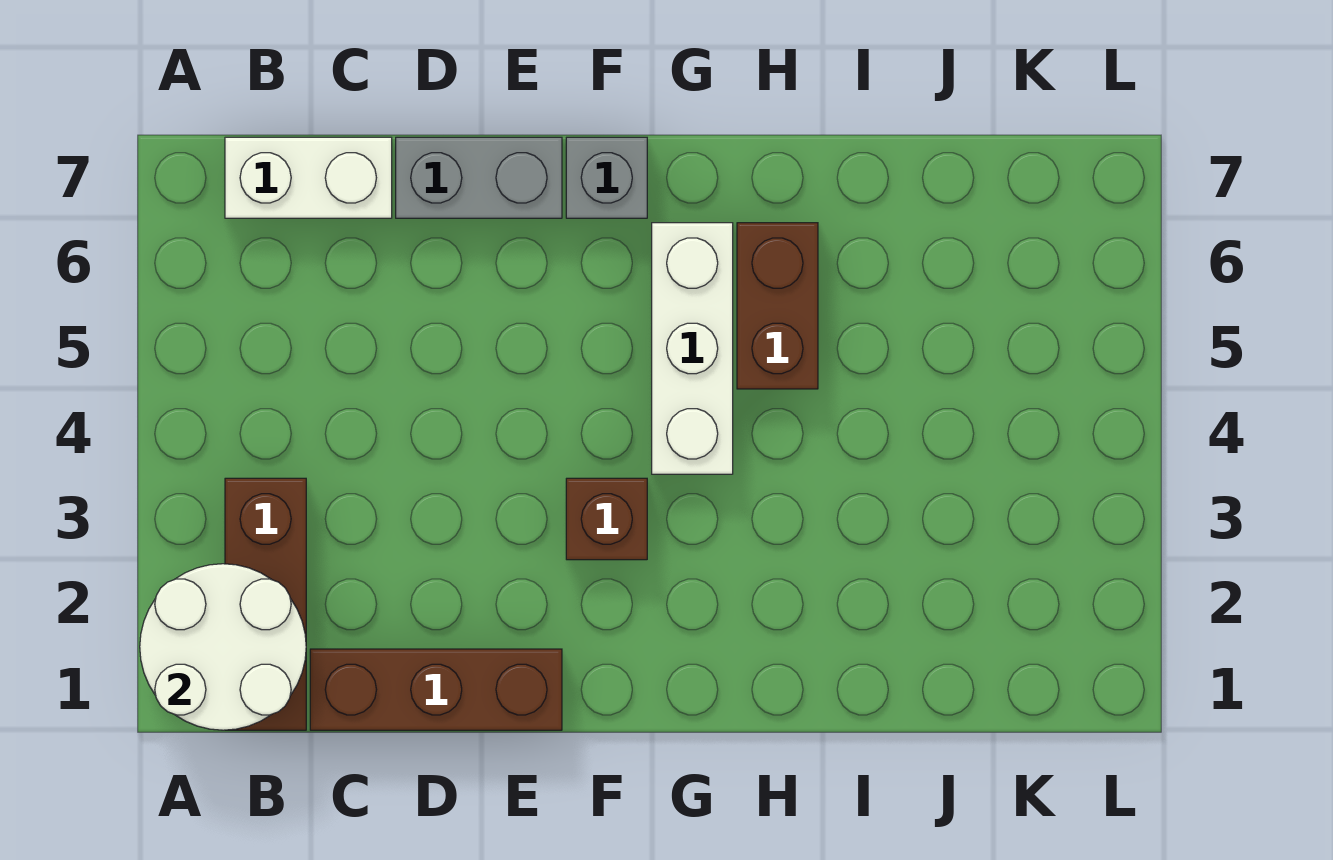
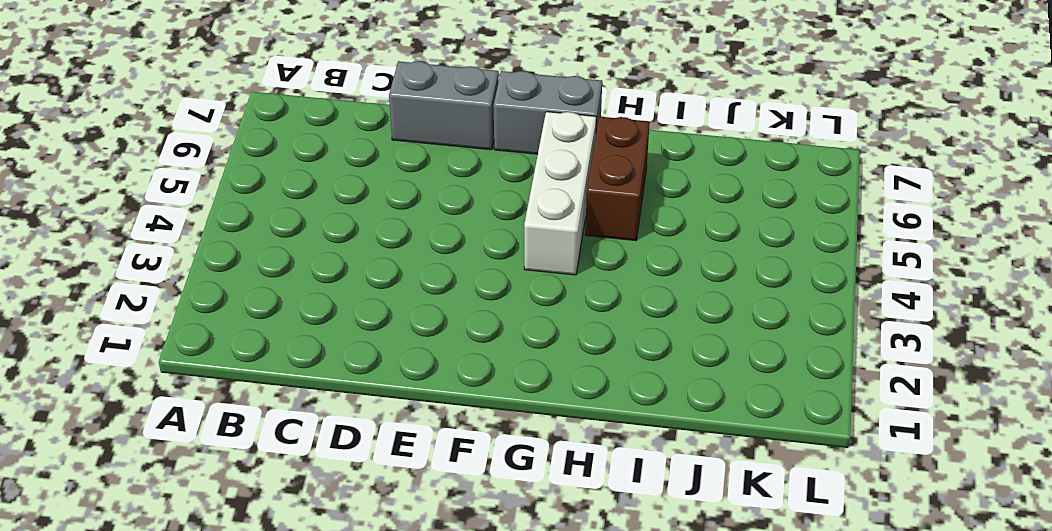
grey 1x2 brick [494,71,602,154] -> grey 1x1 brick [566,137,647,218]
none -> brown 1x3 brick [225,478,306,730]
none -> white 1x2 brick [225,137,392,218]

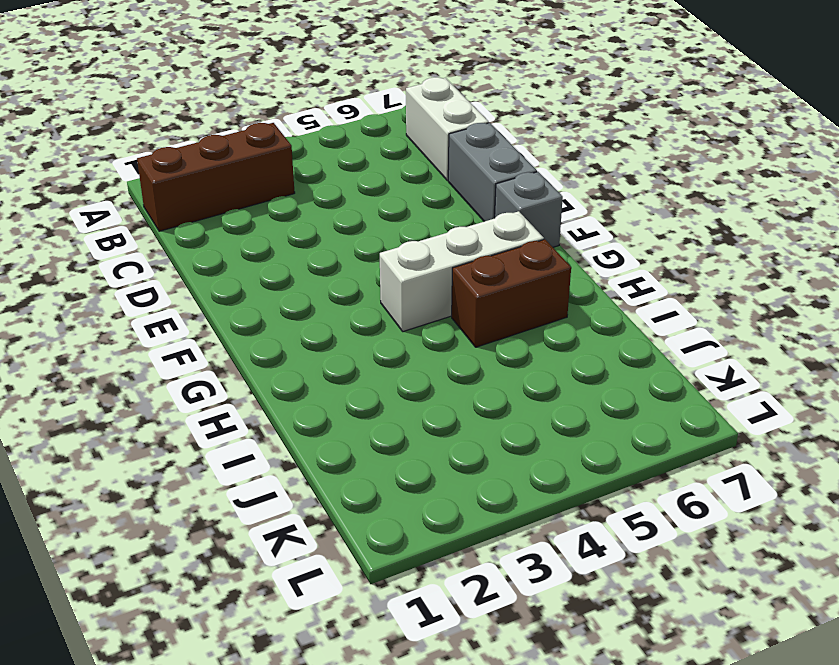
none -> brown 1x3 brick [310,649,562,730]
none -> brown 1x1 brick [566,478,647,560]

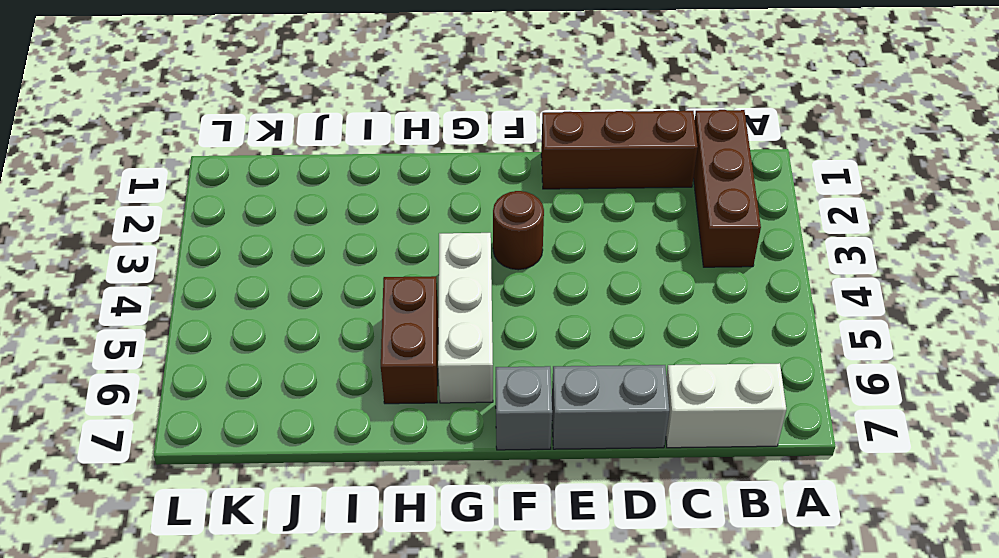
brown 1x1 round brick [493,191,544,270] -> brown 1x1 brick [566,478,647,560]
none -> white 2x2 round brick [140,564,306,730]

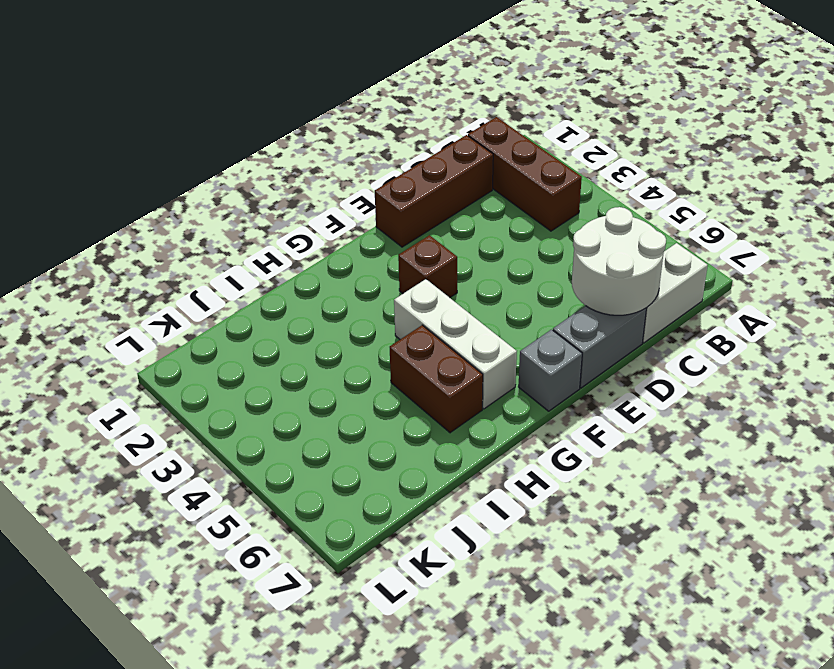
white 2x2 round brick [572,207,666,315] -> white 2x2 round brick moved to [140,564,306,730]

